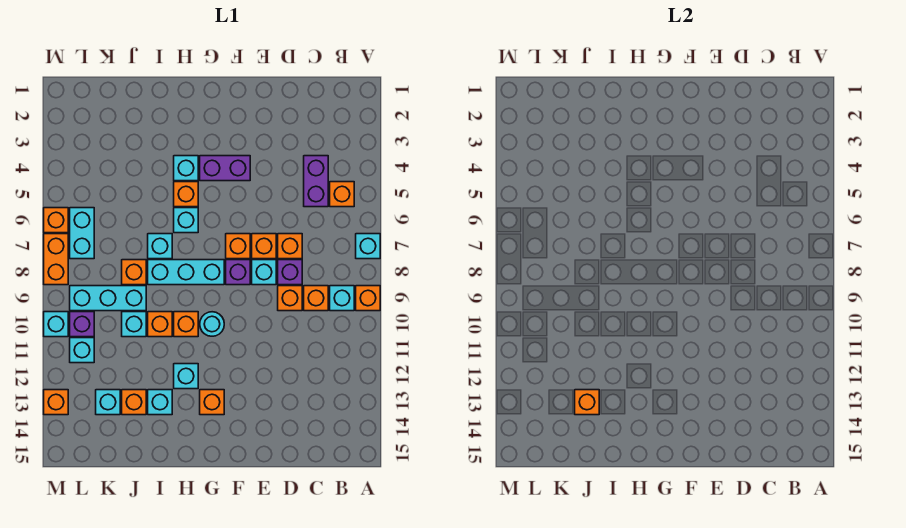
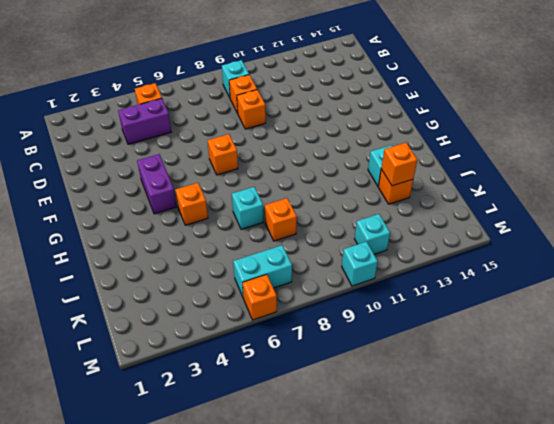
none -> cyan 1x1 brick [356,234,380,259]
none -> orange 1x1 brick [356,286,380,311]
none -> orange 1x1 brick [278,234,302,259]
none -> purple 1x1 brick [278,260,302,285]

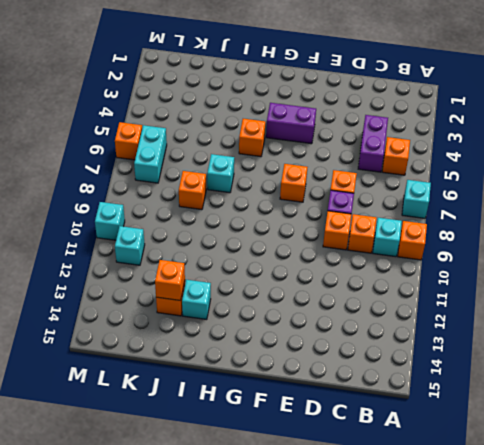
none -> orange 1x1 brick [252,234,276,259]
none -> cyan 1x1 brick [252,260,276,285]
none -> purple 1x1 brick [226,260,250,285]
none -> cyan 1x3 brick [148,260,224,285]

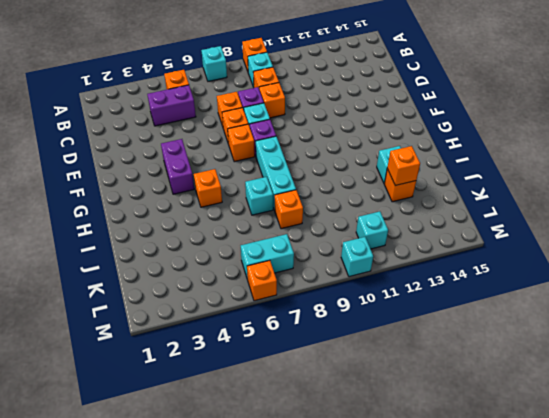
none -> cyan 1x1 round brick [200,312,224,336]
none -> orange 1x1 brick [200,390,224,415]
none -> cyan 1x1 brick [174,156,198,181]
none -> cyan 1x1 brick [174,208,198,233]

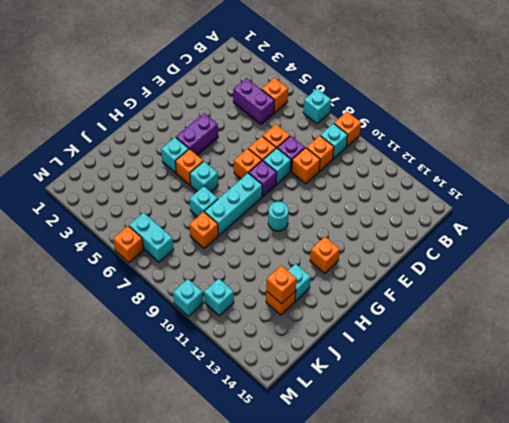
none -> orange 1x1 brick [174,312,198,337]
none -> cyan 1x1 brick [174,364,198,389]
none -> orange 1x1 brick [148,312,172,337]
none -> cyan 1x3 brick [70,286,146,311]

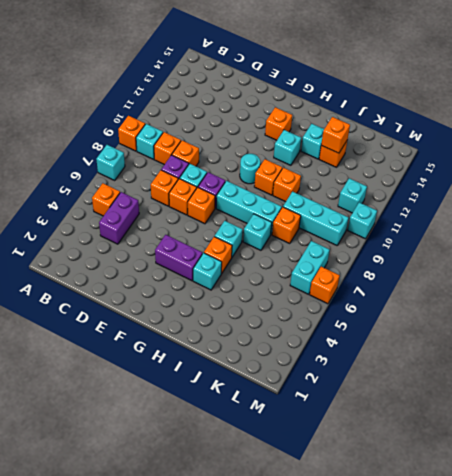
none -> cyan 1x1 brick [122,312,146,337]
none -> cyan 1x1 brick [96,390,120,415]
none -> purple 1x1 brick [70,312,94,337]
none -> orange 1x2 brick [44,234,68,285]

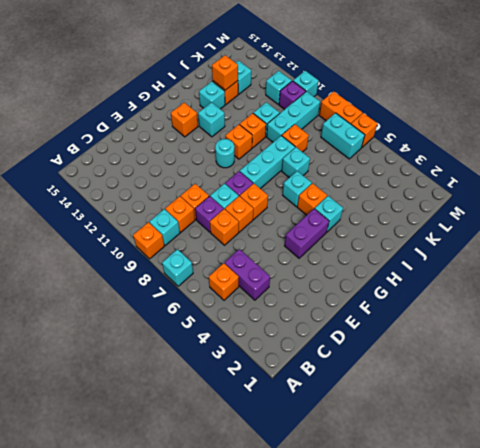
none -> orange 1x1 brick [44,390,68,415]

